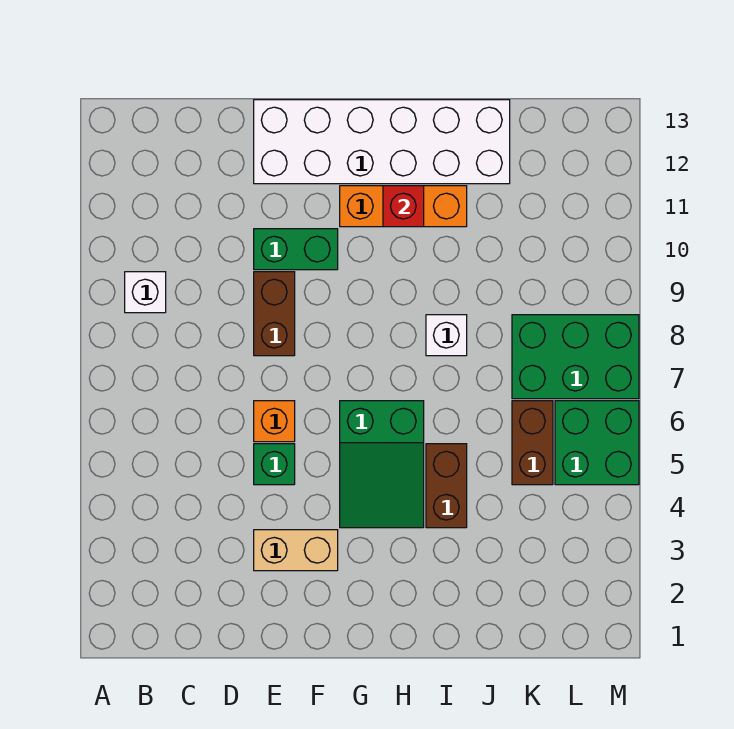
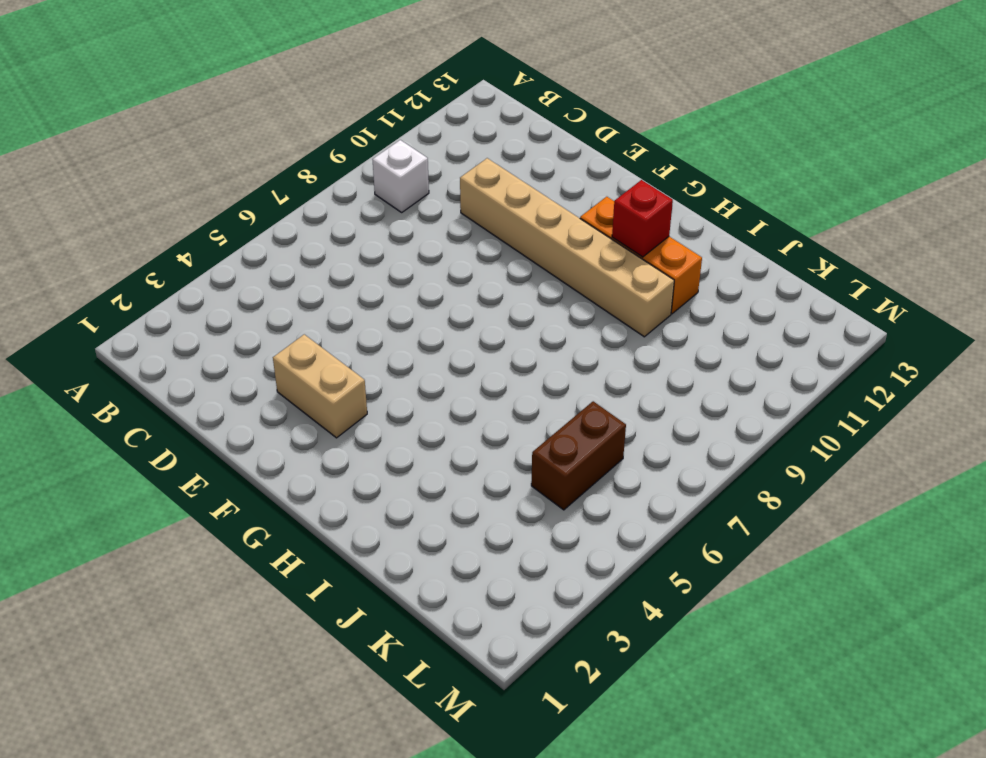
tan 1x6 brick [460,158,674,337] -> green 1x2 brick [254,229,338,270]
none -> green 1x1 brick [254,444,295,485]
none -> orange 1x1 brick [254,401,295,442]
none -> brown 1x2 brick [254,272,295,356]

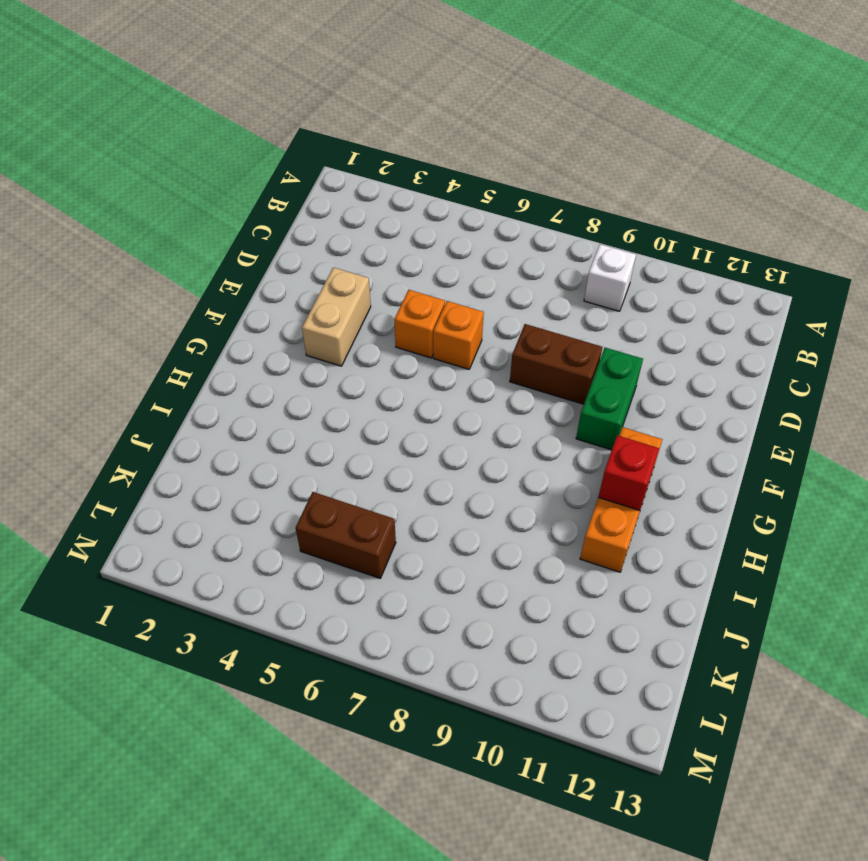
orange 1x1 brick [394,290,445,358] -> green 1x1 brick [254,444,295,485]
none -> white 2x6 brick [254,100,510,184]
none -> green 2x3 slope [340,401,424,528]
none -> brown 1x2 brick [426,444,467,528]

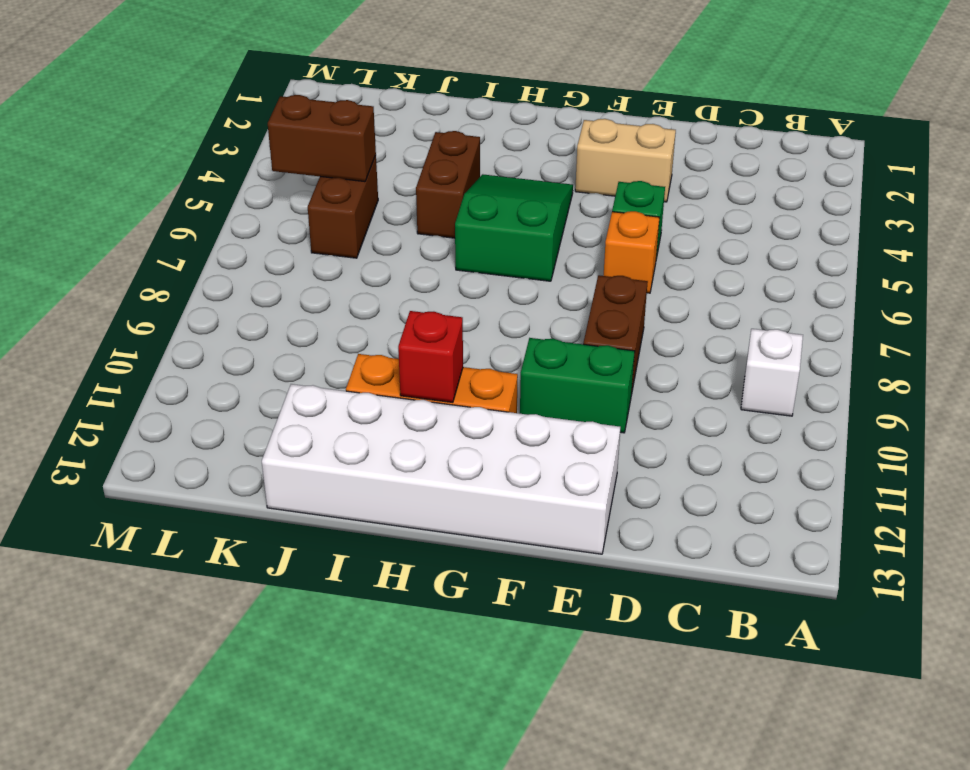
brown 1x2 brick [268,95,376,182] -> none
none -> white 1x1 brick [426,315,467,356]
none -> green 2x3 brick [512,315,639,399]
none -> green 2x2 brick [555,401,639,485]

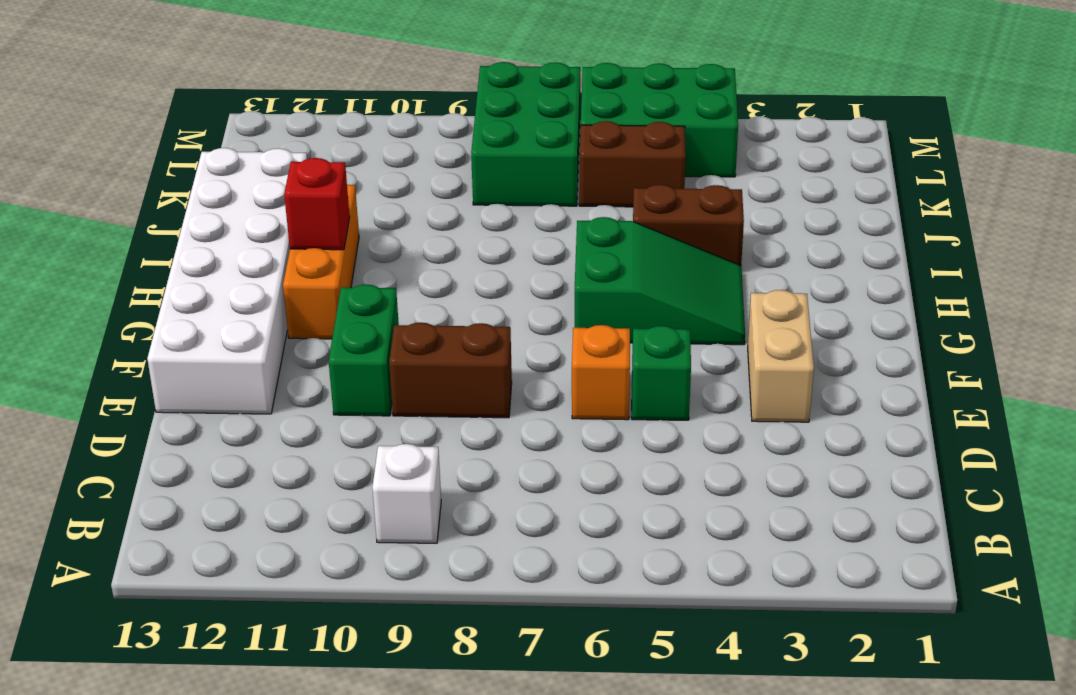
green 2x3 brick [581,63,738,177] -> green 2x2 brick [555,401,639,485]
none -> white 1x1 brick [426,315,467,356]

